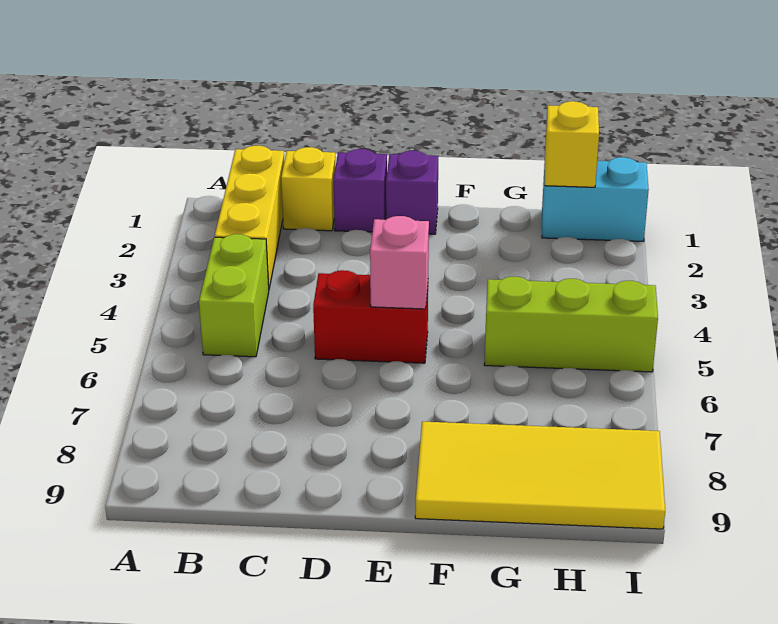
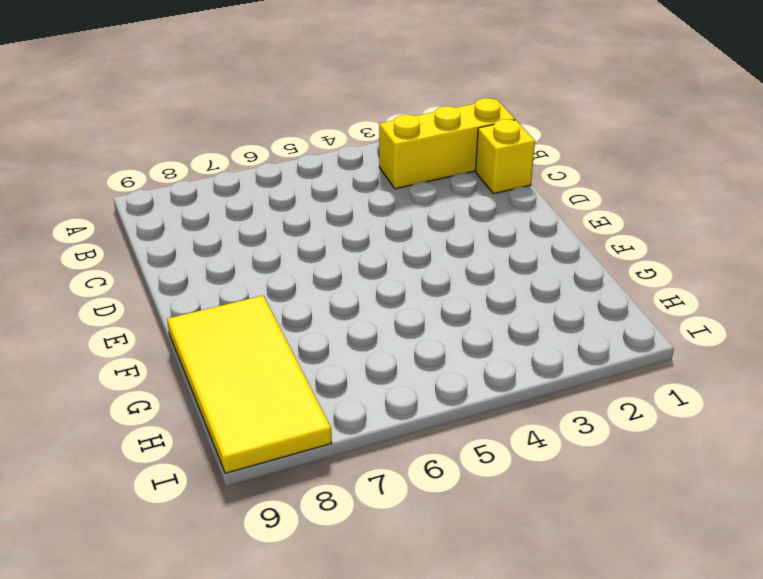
none -> lime 1x2 brick [199,234,269,357]
none -> purple 1x1 brick [334,149,387,232]

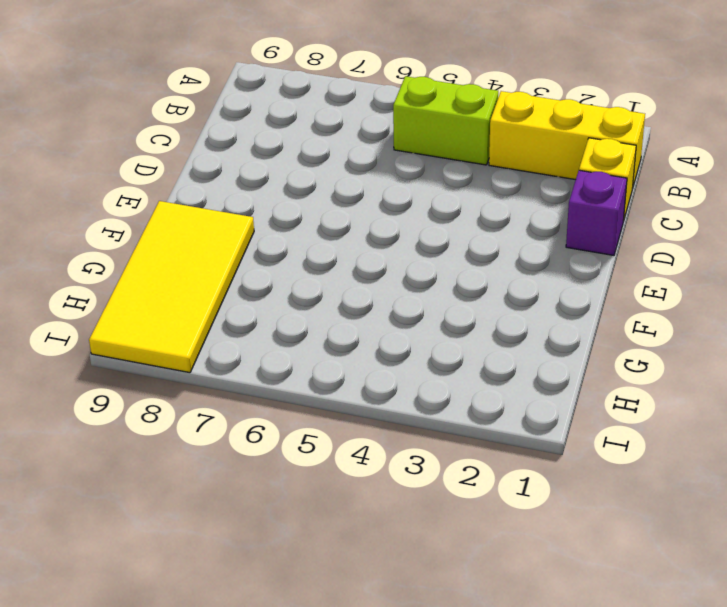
none -> red 1x2 brick [313,270,428,363]
none -> purple 1x1 brick [386,151,438,234]

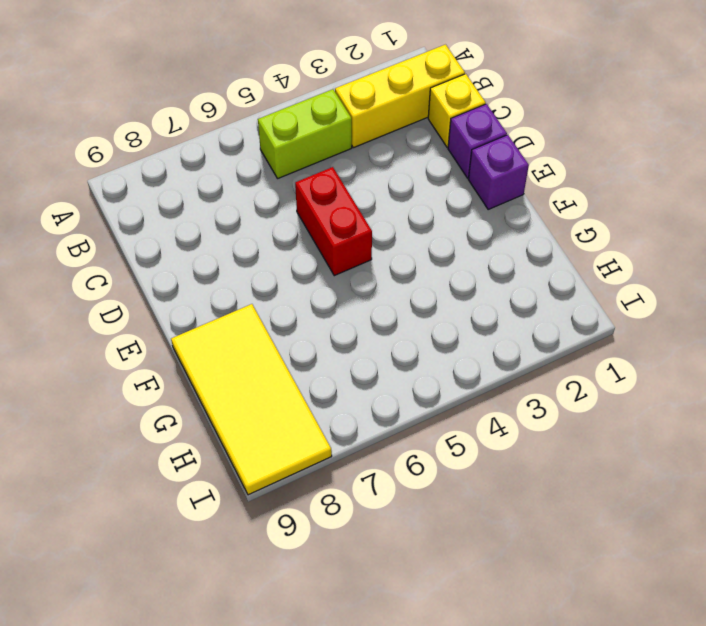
none -> lime 1x3 brick [484,277,658,372]
none -> cyan 1x2 brick [542,157,649,241]

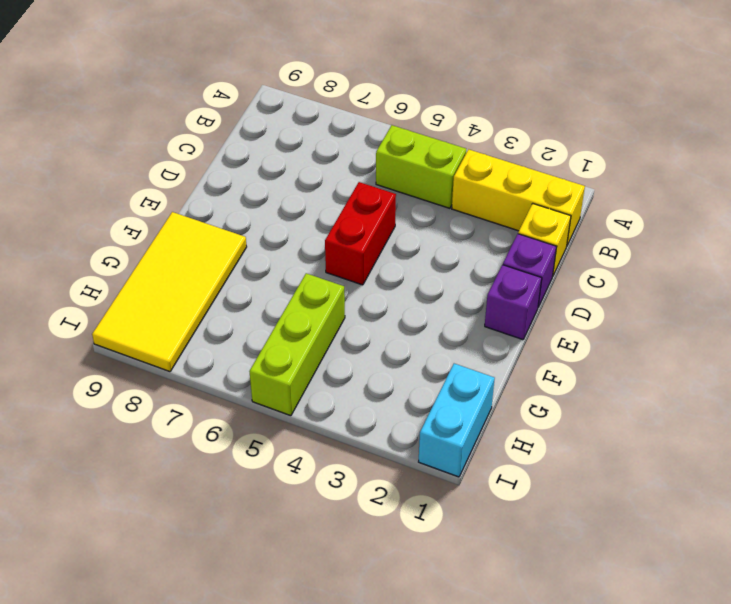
none -> pink 1x1 brick [370,216,429,309]
none -> yellow 1x1 brick [545,101,599,187]

